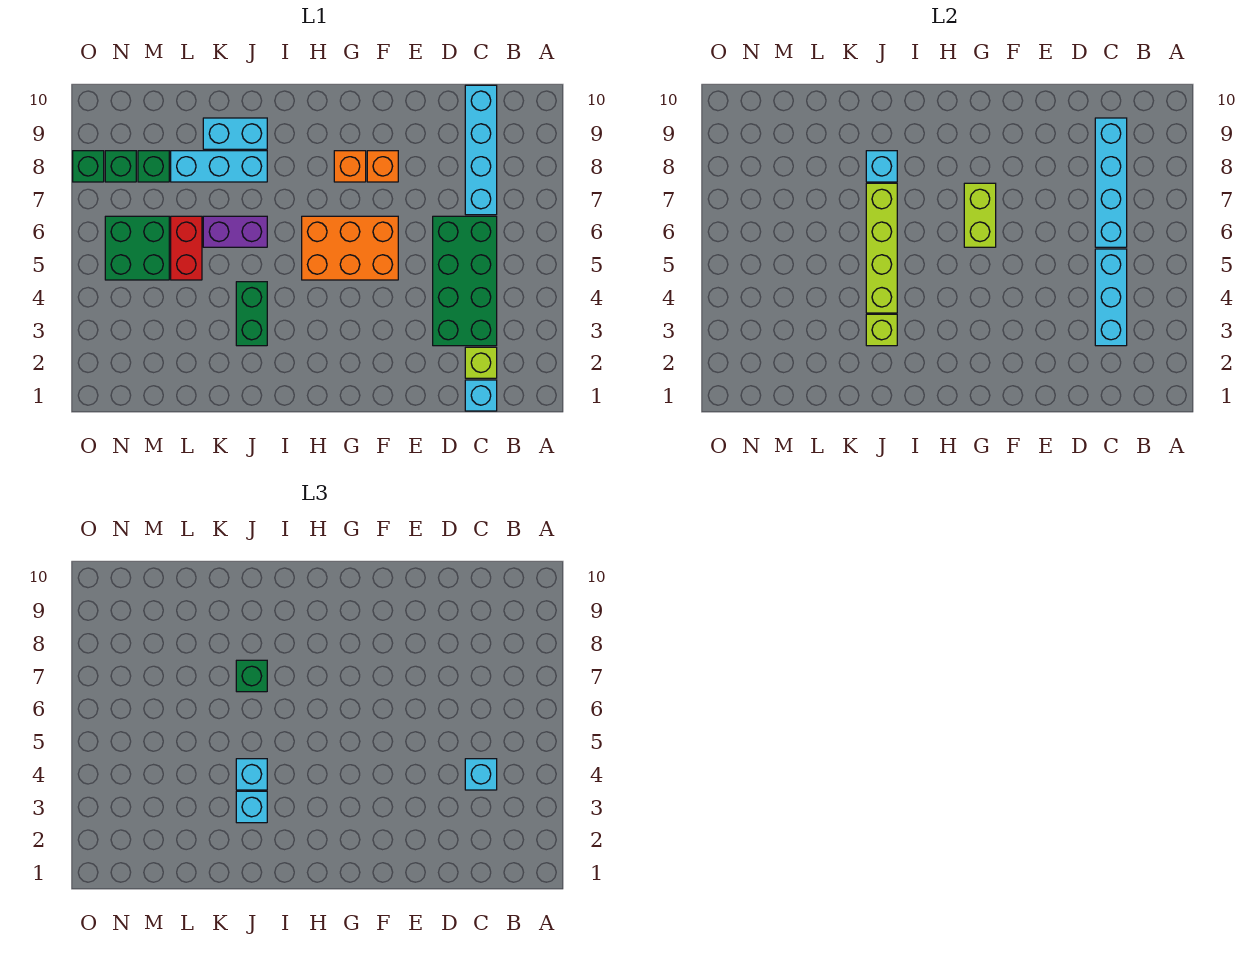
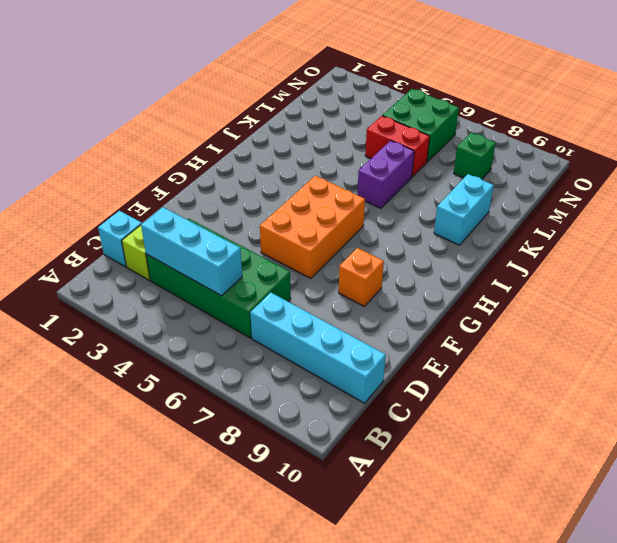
none -> orange 1x1 brick [334,151,366,182]
none -> green 1x2 brick [236,282,267,346]
none -> cyan 1x3 brick [171,151,267,182]

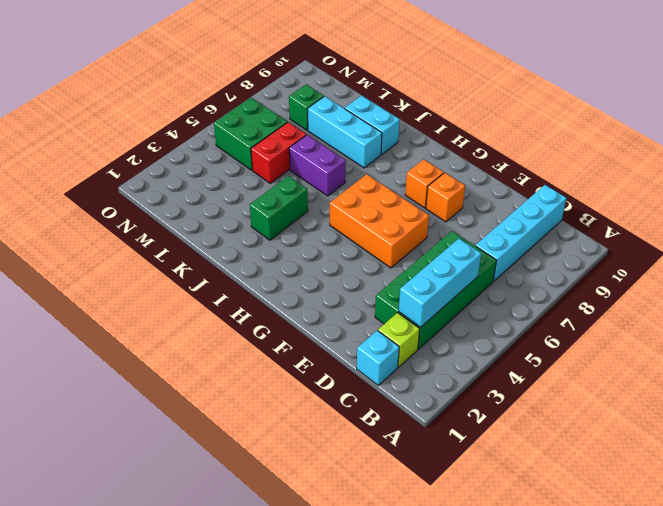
none -> green 1x1 brick [105,151,136,182]
none -> green 1x1 brick [73,151,104,182]
none -> cyan 1x4 brick [1095,118,1127,247]

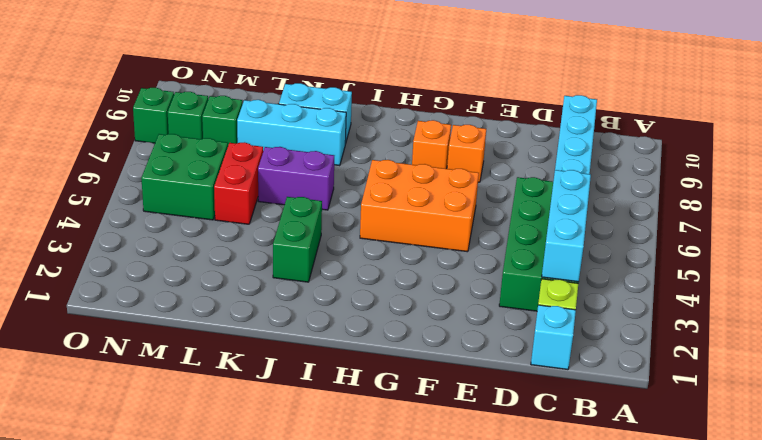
none -> cyan 1x4 brick [1095,118,1127,247]
none -> lime 1x2 brick [964,183,996,247]
none -> lime 1x1 brick [866,314,897,346]

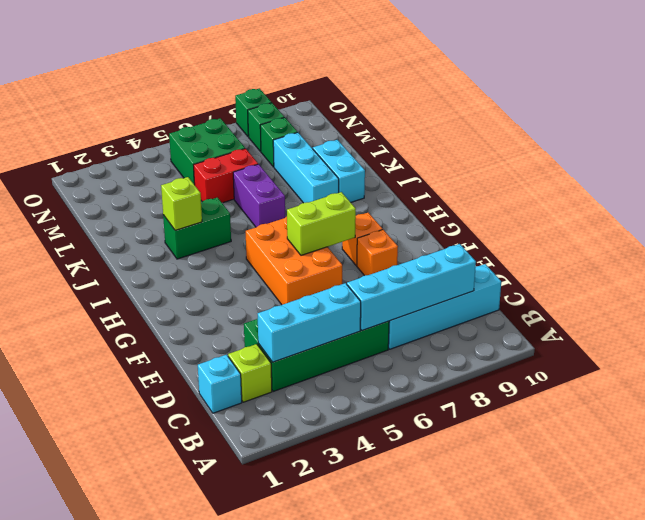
none -> lime 1x4 brick [866,183,897,313]
none -> cyan 1x1 brick [866,151,897,182]
none -> cyan 1x1 brick [465,759,497,790]

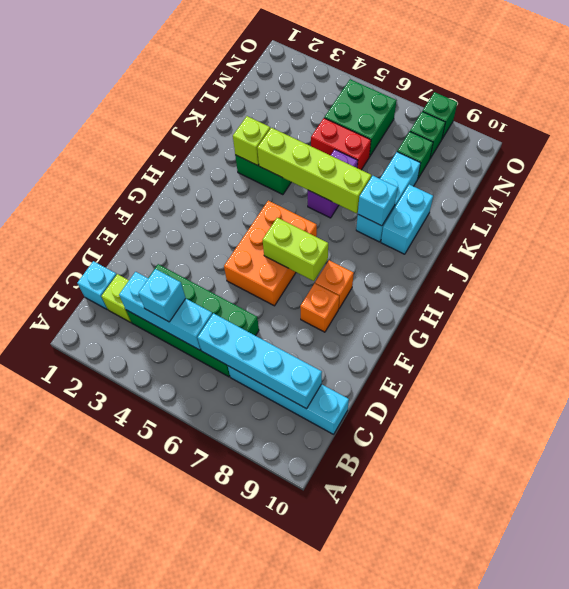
none -> cyan 1x1 brick [236,791,267,823]
none -> cyan 1x1 brick [236,759,267,790]
none -> green 1x1 brick [236,660,267,692]

